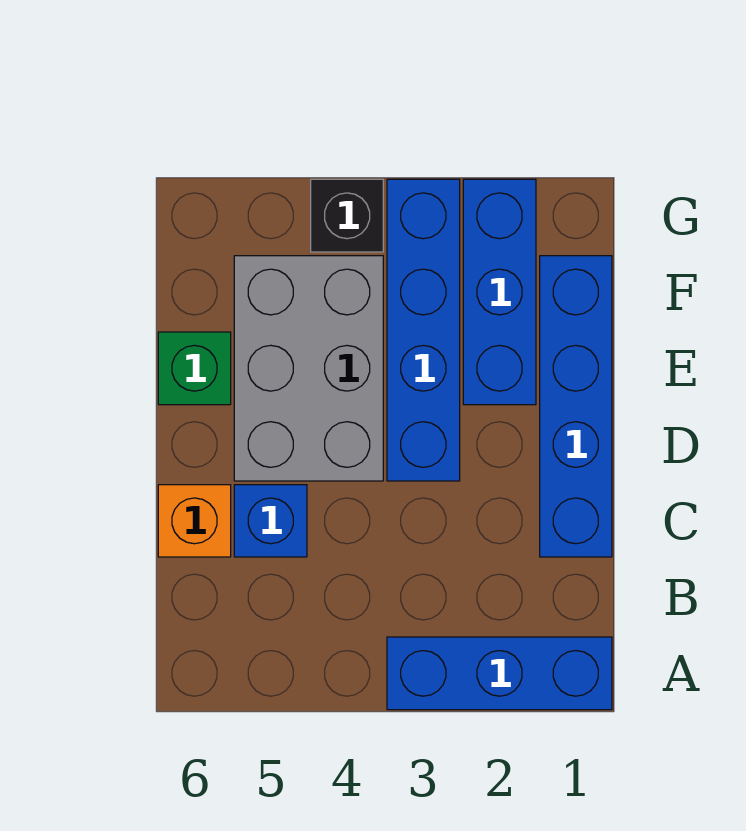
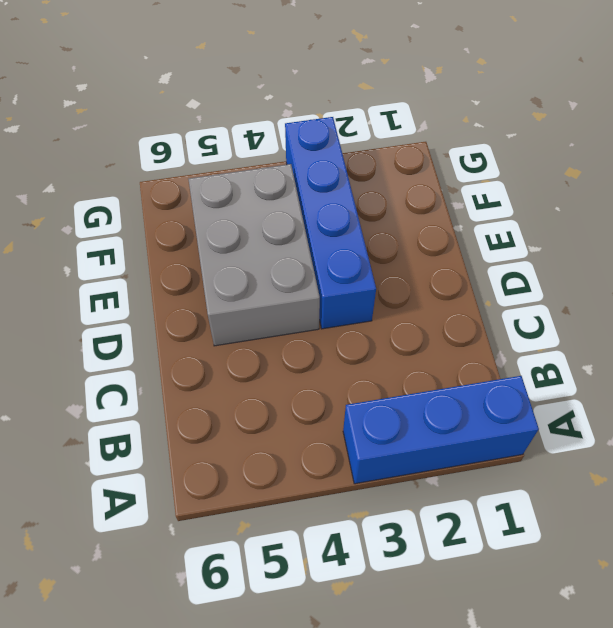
none -> blue 1x4 brick [540,256,612,557]
none -> blue 1x1 brick [234,485,307,557]

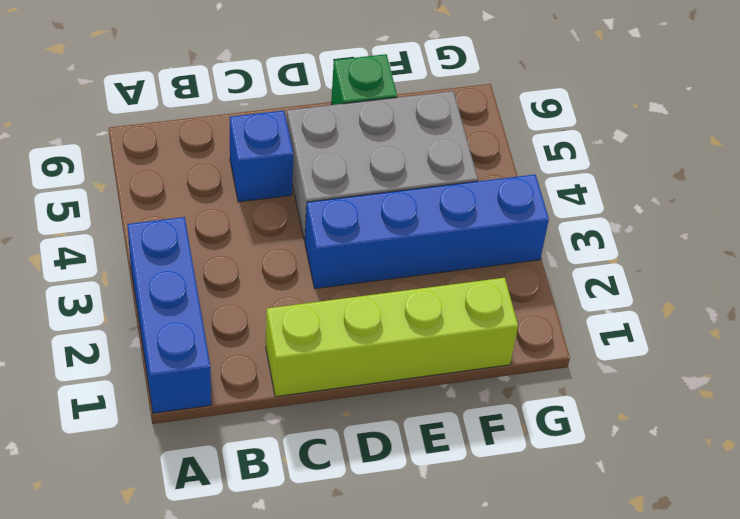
lime 1x4 brick [266,278,518,397] -> blue 1x4 brick [540,256,612,557]
none -> orange 1x1 brick [158,485,231,557]
none -> blue 1x3 brick [463,179,536,405]

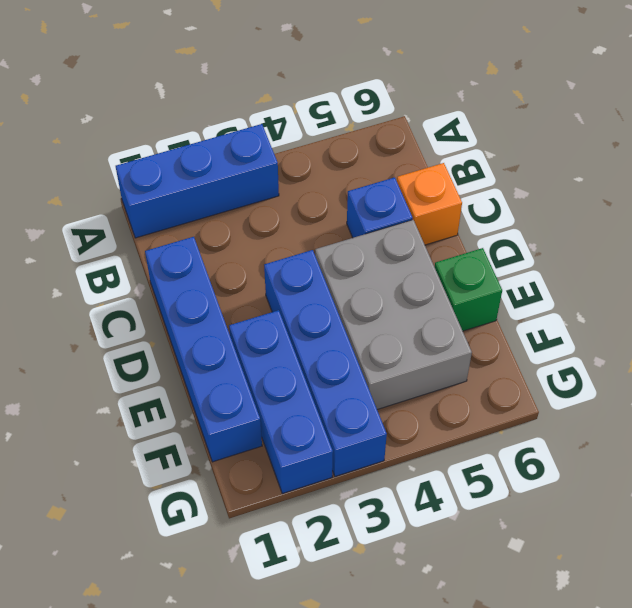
none -> black 1x1 brick [311,179,383,252]

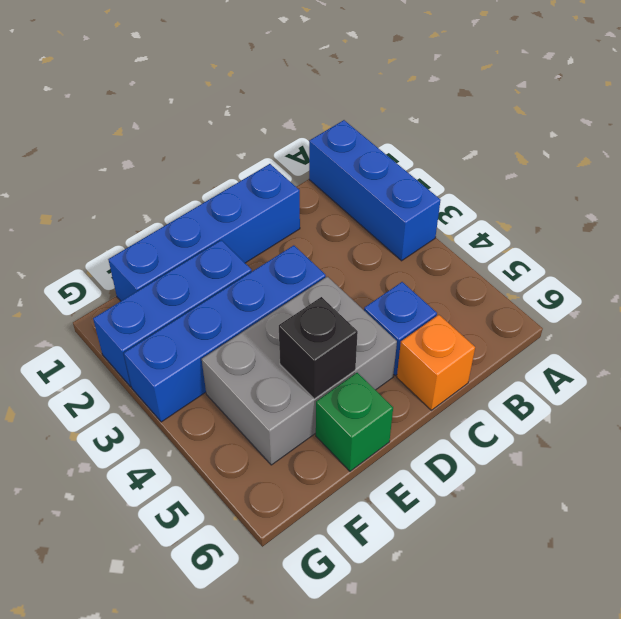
black 1x1 brick [279,297,358,399] -> black 1x1 brick moved to [311,179,383,252]

